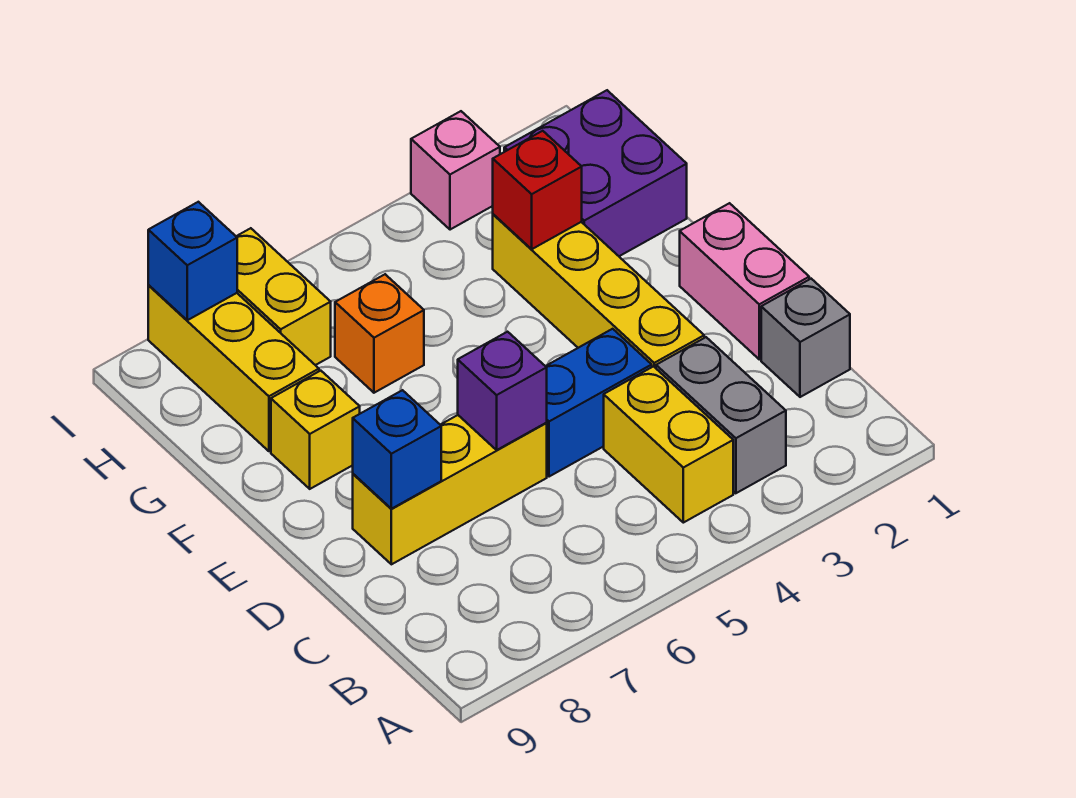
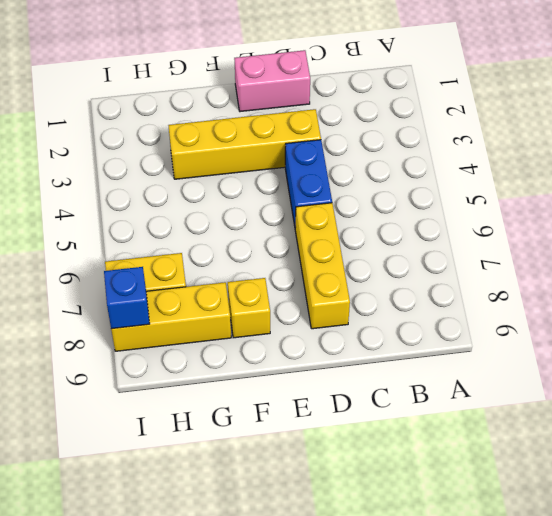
none -> grey 1x2 brick [656,337,786,493]
none -> yellow 1x2 brick [604,366,733,523]
none -> grey 1x1 brick [761,279,850,397]

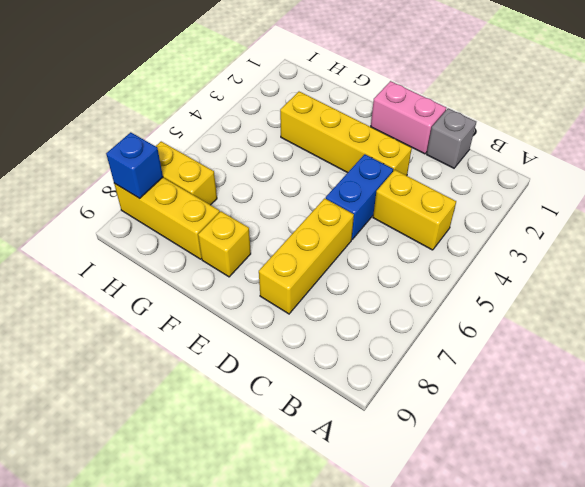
none -> grey 1x2 brick [656,337,786,493]
none -> purple 2x2 brick [504,90,687,256]
none -> orange 1x1 brick [335,274,424,393]

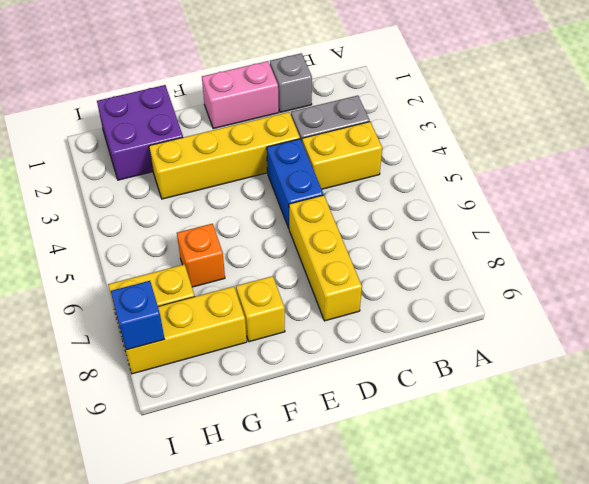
none -> pink 1x1 brick [411,111,500,230]
none -> purple 1x1 brick [458,332,547,450]
none -> blue 1x1 brick [353,390,441,509]

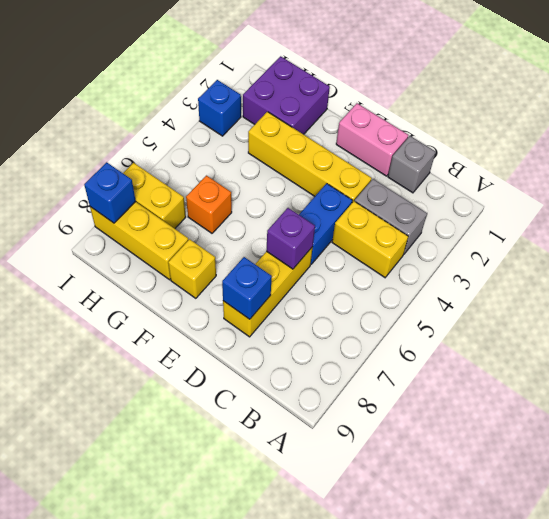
blue 1x1 brick [198,80,241,136] -> pink 1x1 brick [411,111,500,230]
none -> red 1x1 brick [493,131,582,249]

